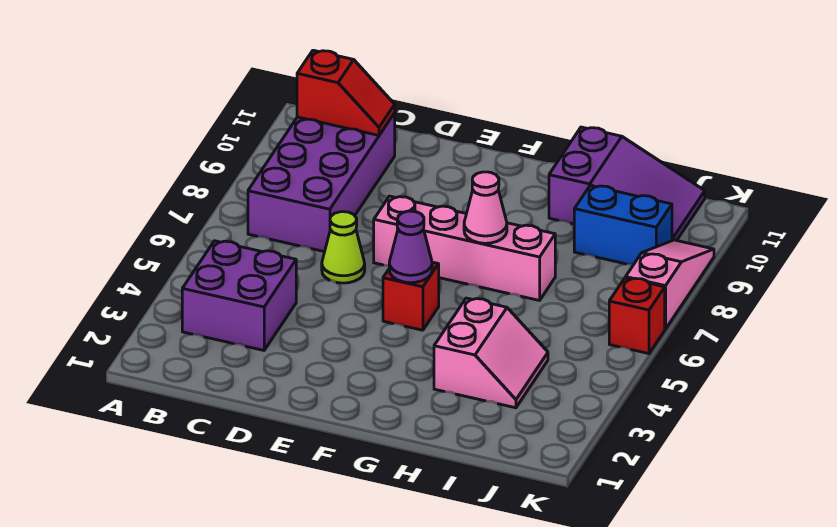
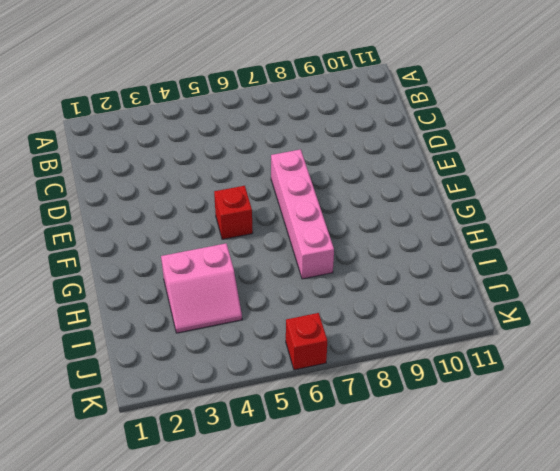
none -> purple 2x2 brick [182,241,296,350]
none -> purple 2x4 brick [248,113,395,252]
none -> lime 1x1 cone [322,212,365,283]

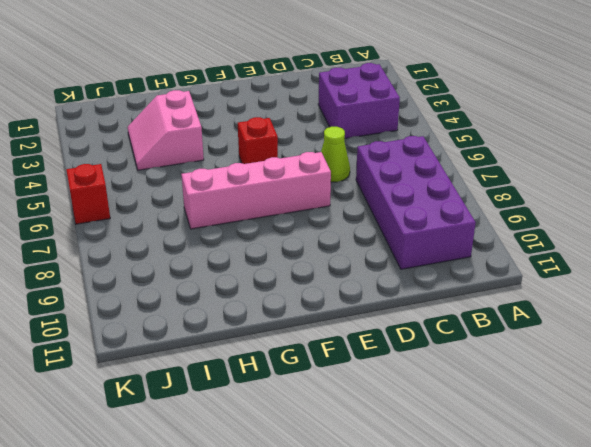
none -> purple 2x3 slope [549,127,705,241]
none -> blue 1x2 brick [574,186,672,265]
none -> pink 1x3 slope [626,240,714,329]

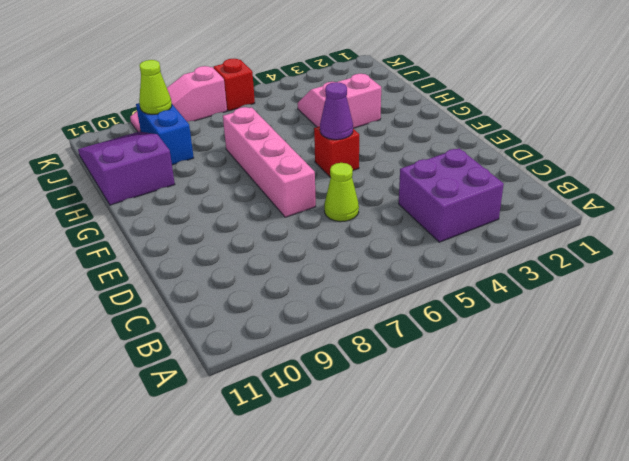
lime 1x1 cone [139,60,172,114] -> none
none -> purple 2x4 brick [248,113,395,252]
none -> red 1x2 slope [297,50,395,135]
none -> pink 1x1 cone [464,172,507,243]

